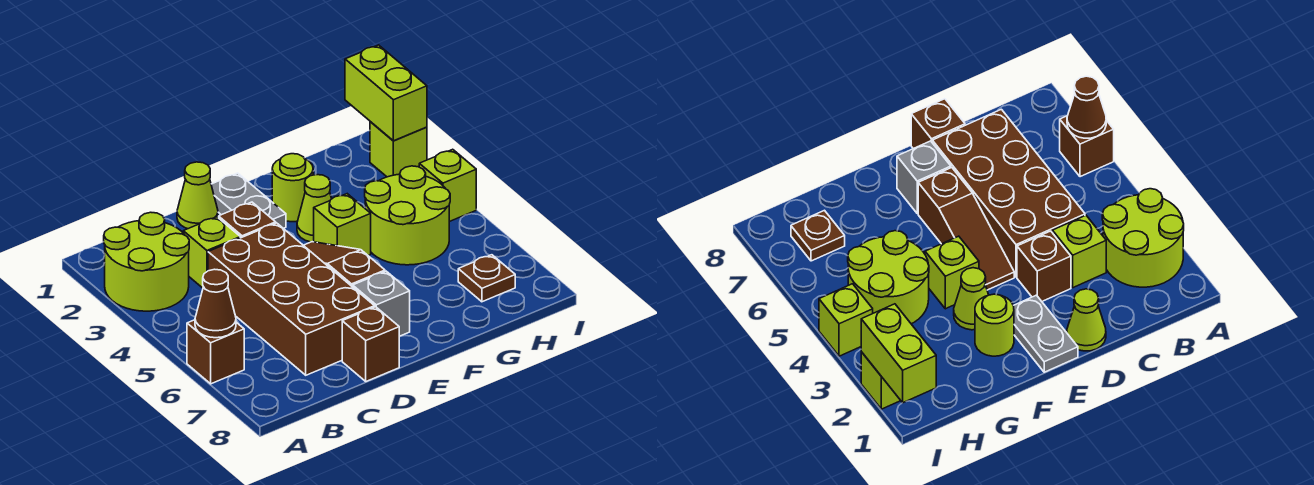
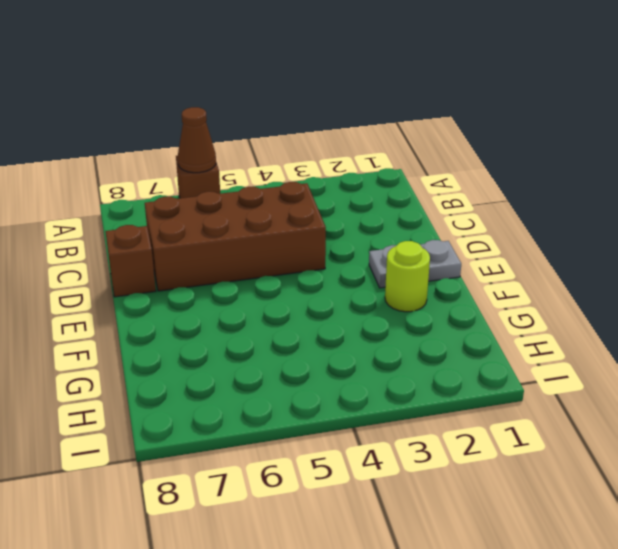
none -> lime 2x2 round brick [104,212,189,311]
none -> lime 1x1 brick [183,217,240,288]
none -> lime 1x1 cone [177,162,218,229]

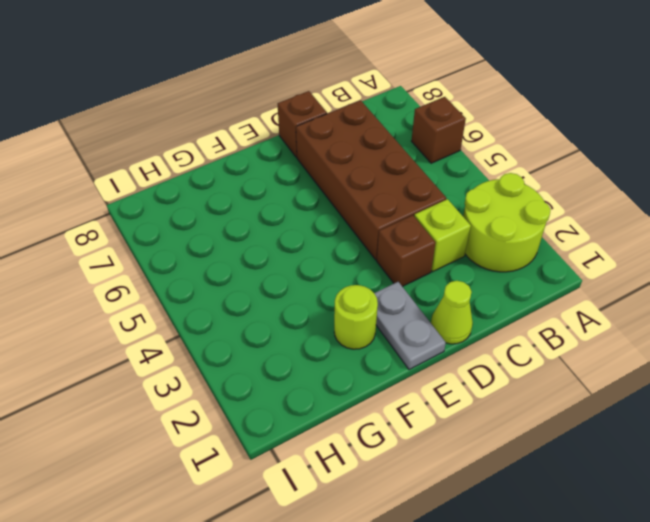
none -> brown 1x3 slope [304,242,385,287]
none -> grey 1x1 brick [353,271,410,336]
none -> lime 1x1 cone [297,175,331,242]

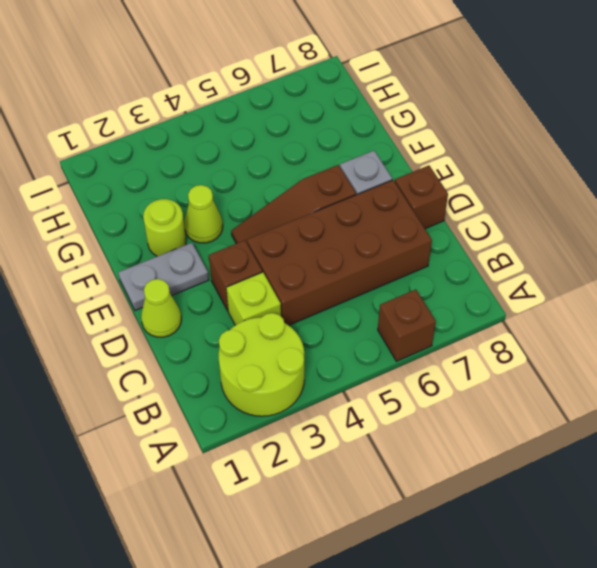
none -> lime 1x1 brick [314,194,371,255]
none -> lime 2x2 round brick [365,166,450,265]
none -> brown 1x1 plate [458,255,515,302]

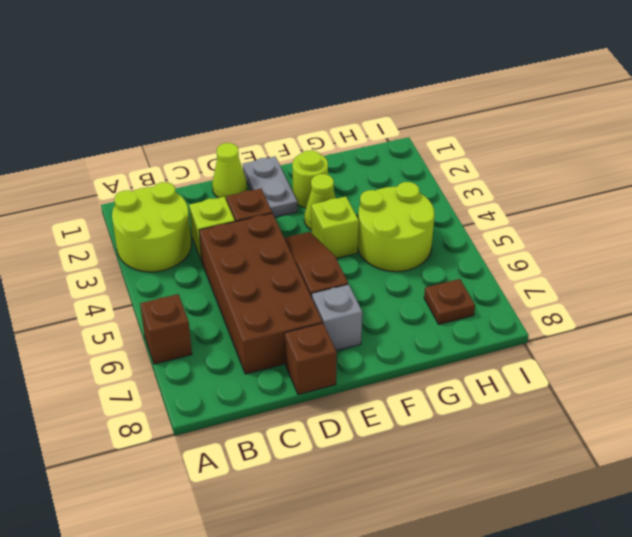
none -> lime 1x1 brick [370,122,427,177]
none -> lime 1x1 brick [419,149,476,222]
none -> brown 1x1 cone [195,269,236,338]

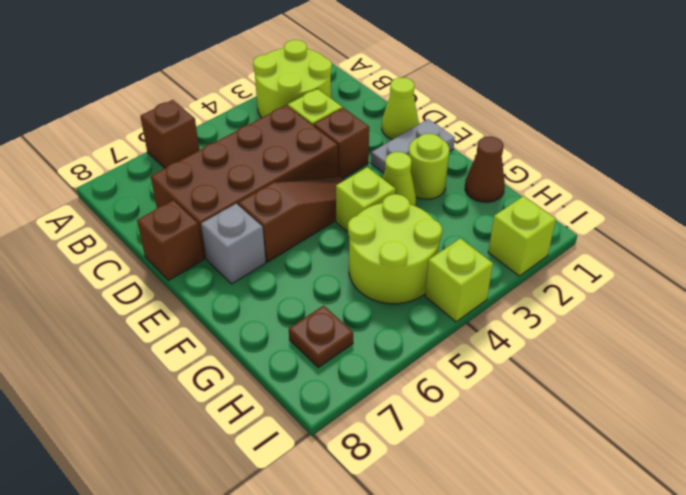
brown 1x1 cone [465,137,505,202] -> brown 1x1 cone moved to [195,269,236,338]
none -> lime 1x2 brick [345,45,427,141]

